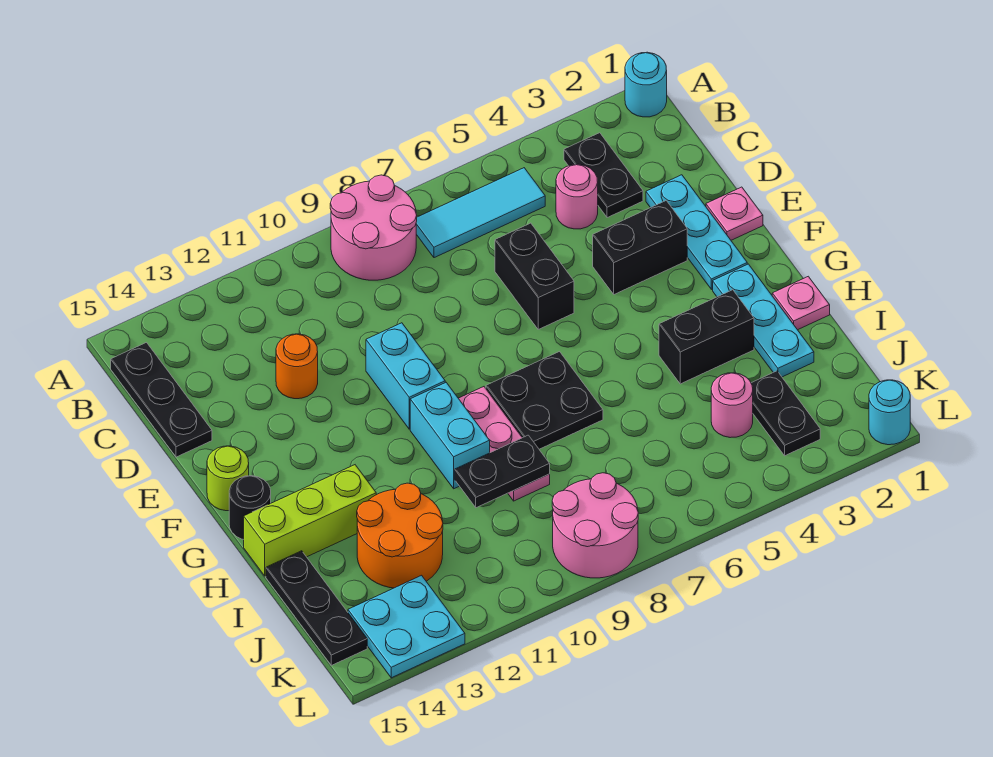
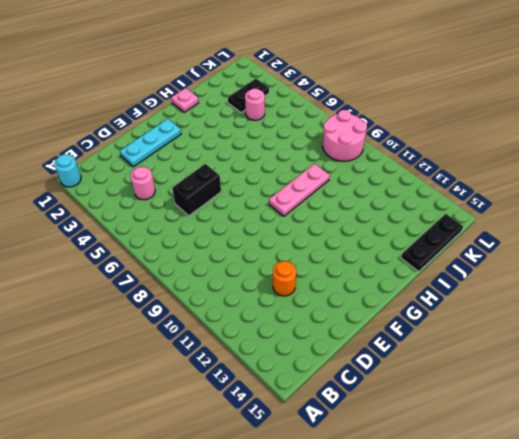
none -> pink 2x2 round brick [330,175,417,280]
none -> black 1x2 plate [564,133,643,218]
none -> cyan 1x3 tile [416,168,545,258]

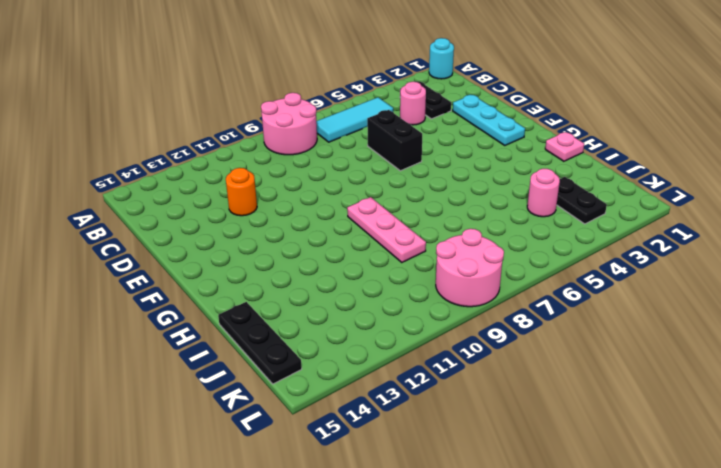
none -> black 1x3 plate [111,343,212,457]
none -> pink 1x1 plate [706,187,763,240]
none -> black 1x2 brick [593,201,687,294]

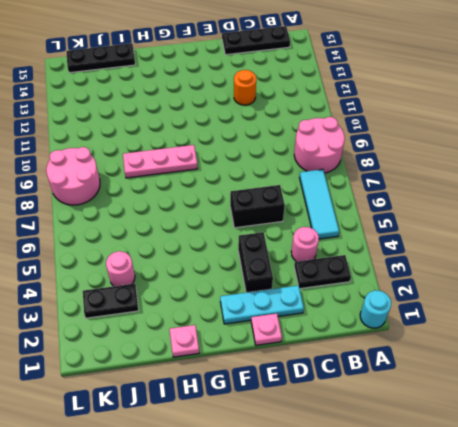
none -> cyan 1x2 brick [366,323,445,429]
none -> lime 1x1 round brick [207,446,249,511]
none -> cyan 1x3 plate [713,264,814,377]

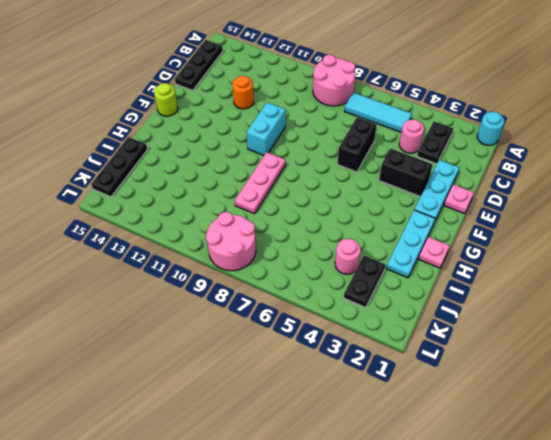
none -> black 2x2 plate [486,352,603,449]
none -> cyan 1x2 brick [410,382,490,489]
none -> black 1x1 round brick [229,476,271,540]

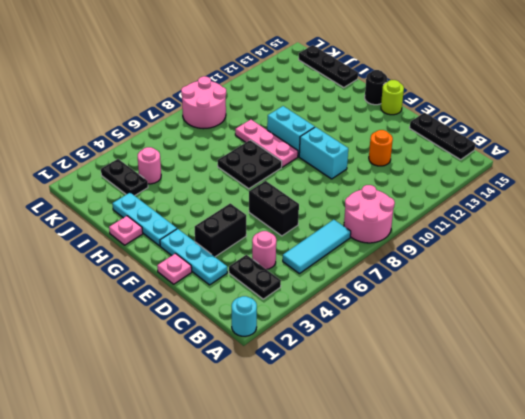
none -> black 1x2 brick [659,290,754,384]
none -> lime 1x3 brick [244,465,376,576]
none -> orange 2x2 round brick [357,483,443,588]

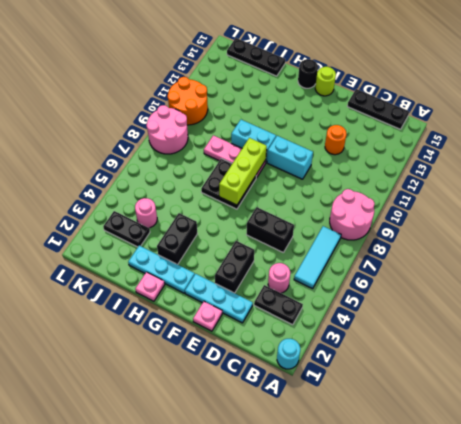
lime 1x3 brick [219,138,267,205] -> lime 1x3 brick moved to [244,465,376,576]
orange 2x2 round brick [168,77,208,125] -> orange 2x2 round brick moved to [357,483,443,588]
none -> cyan 2x2 plate [348,575,465,678]
none -> cyan 1x1 round brick [869,380,910,445]
none -> black 1x2 plate [455,435,550,508]

